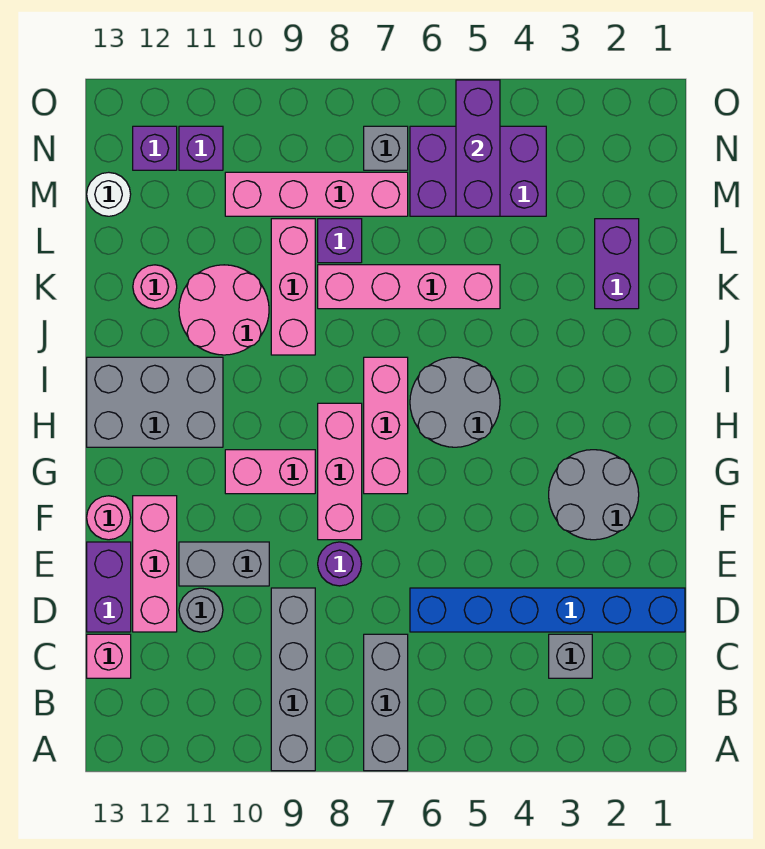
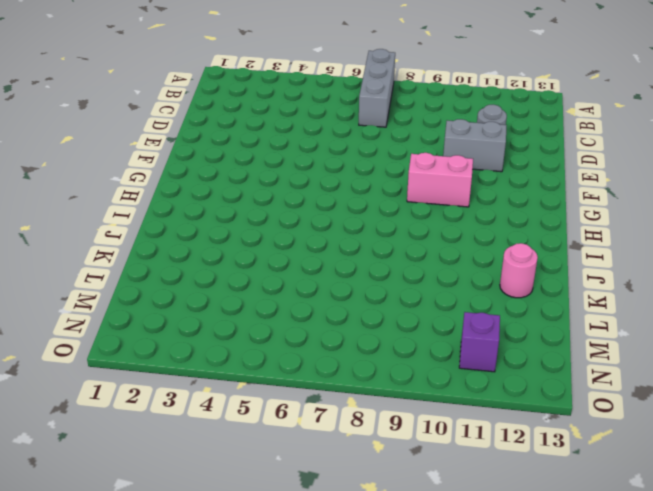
none -> grey 1x4 brick [271,588,315,771]
none -> grey 1x1 brick [549,634,592,678]
none -> pink 1x1 brick [87,634,131,678]
none -> blue 1x6 brick [410,588,685,632]

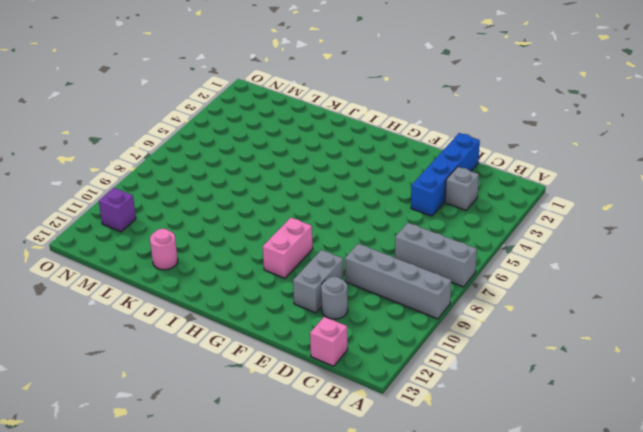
blue 1x4 brick [411,133,480,216] -> blue 1x6 brick [410,588,685,632]
none -> pink 1x3 brick [133,496,177,632]
none -> purple 1x2 brick [87,542,131,632]
none -> purple 1x1 round brick [318,542,361,586]
none -> grey 2x2 round brick [549,450,639,540]

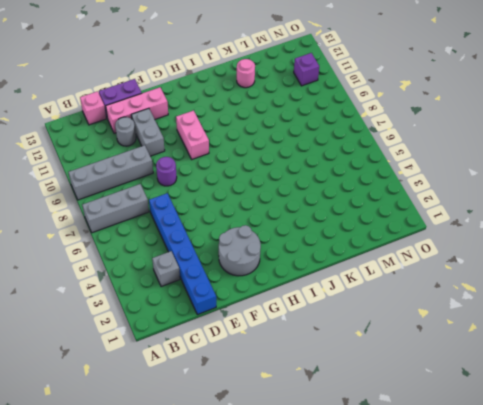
none -> pink 1x3 brick [318,403,362,540]
none -> pink 1x1 round brick [87,496,131,540]
none -> pink 1x3 brick [364,357,408,494]
none -> grey 2x2 round brick [410,357,500,447]

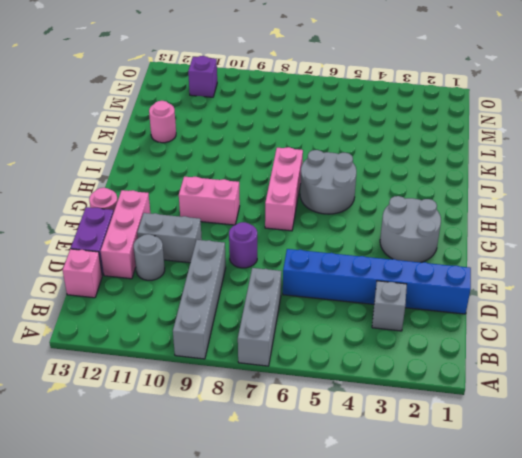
none -> pink 1x3 brick [318,403,362,540]
none -> grey 2x3 brick [87,357,223,447]
none -> pink 1x3 brick [271,219,315,355]
none -> pink 2x2 round brick [179,265,269,355]

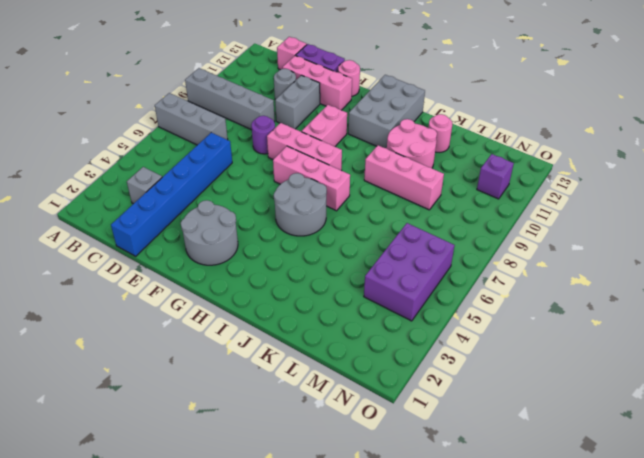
none -> purple 1x2 brick [595,219,639,309]
none -> pink 1x4 brick [318,265,500,309]
none -> purple 1x1 brick [318,219,362,263]
none -> pink 1x4 brick [225,172,408,216]

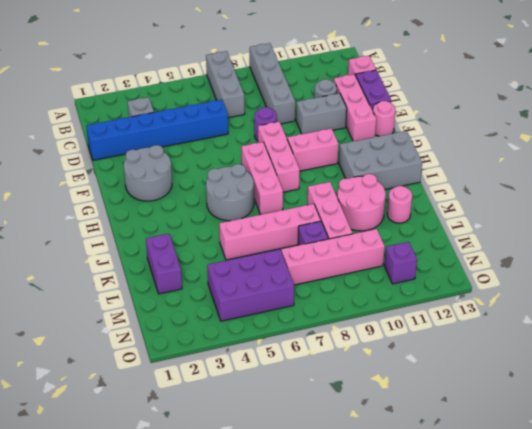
none -> white 1x1 round brick [87,172,131,216]
none -> grey 1x1 brick [364,126,408,170]
none -> purple 1x1 brick [133,126,177,170]
none -> purple 1x3 brick [456,80,500,216]

